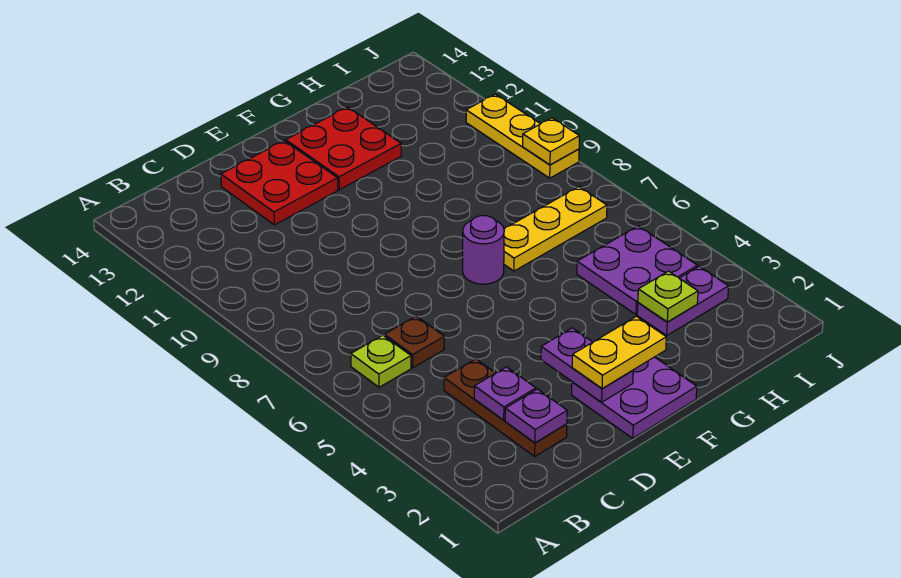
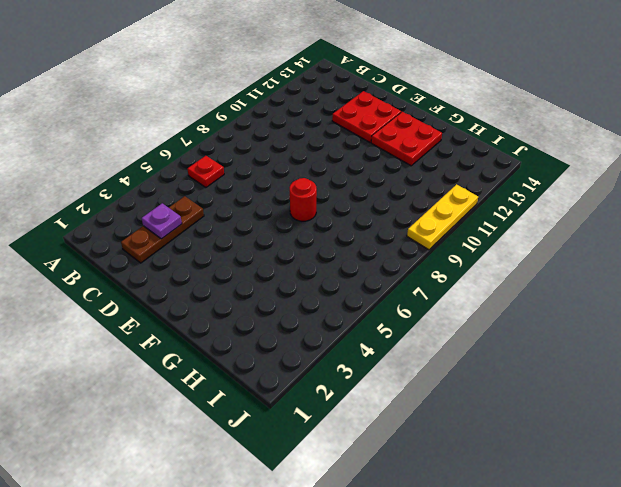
red 1x1 plate [187,156,224,187] -> lime 1x1 plate [351,335,411,387]
red 1x1 round brick [289,178,317,221] -> purple 1x1 round brick [463,216,504,284]
none -> brown 1x1 plate [385,316,444,368]
none -> purple 2x2 plate [572,357,697,438]
none -> yellow 1x3 plate [504,187,607,271]

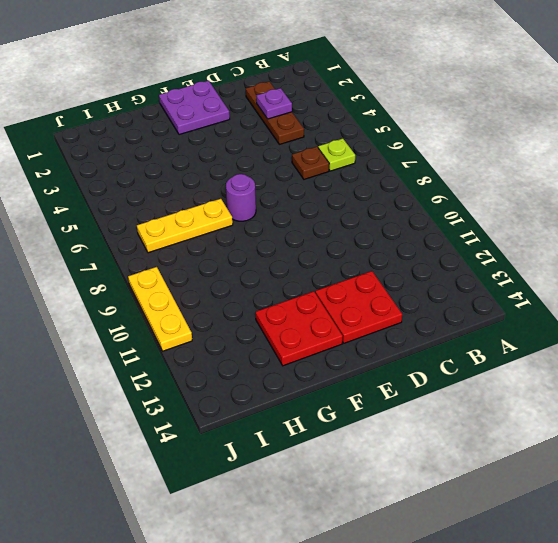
none -> purple 1x2 plate [637,267,729,335]
none -> purple 2x2 plate [577,226,698,314]
none -> purple 1x1 plate [505,389,567,443]

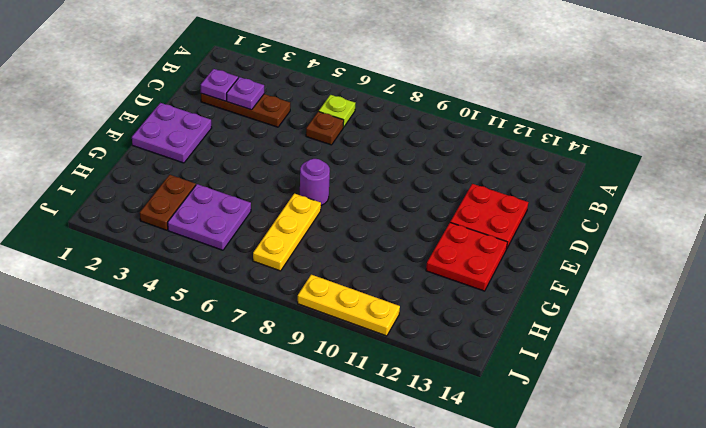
brown 1x2 plate [140,175,196,230] -> purple 1x2 plate [637,267,729,335]
none -> purple 1x2 plate [541,328,633,402]
none -> lime 1x1 plate [638,271,698,322]
none -> yellow 1x1 plate [523,118,580,165]

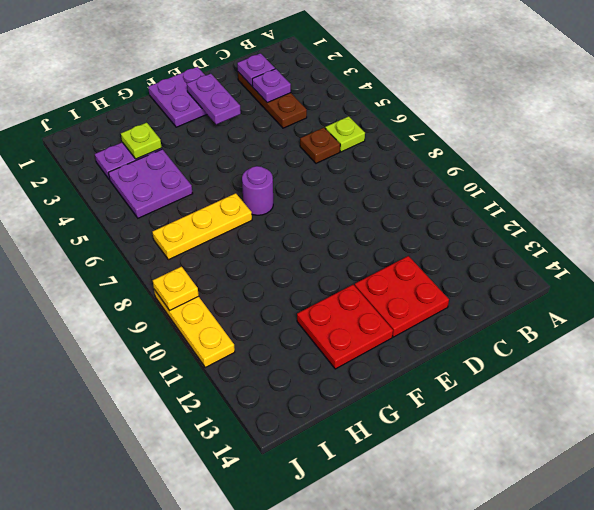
none -> yellow 1x2 plate [572,316,666,388]

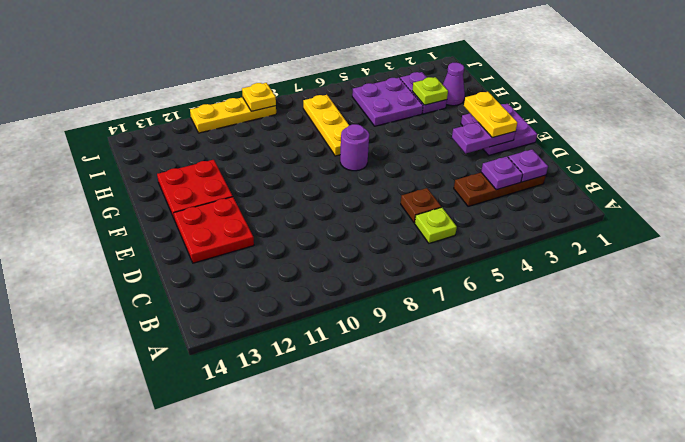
purple 1x1 cone [443,62,465,106] -> none

